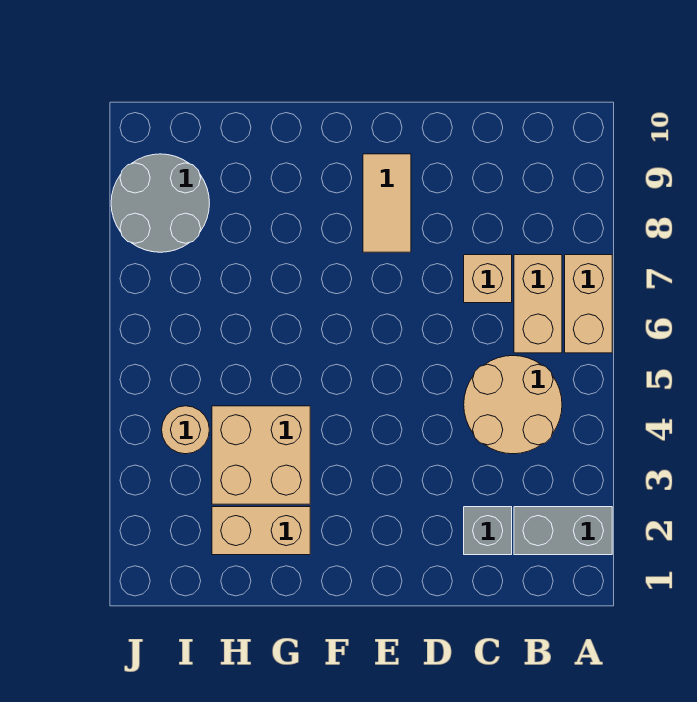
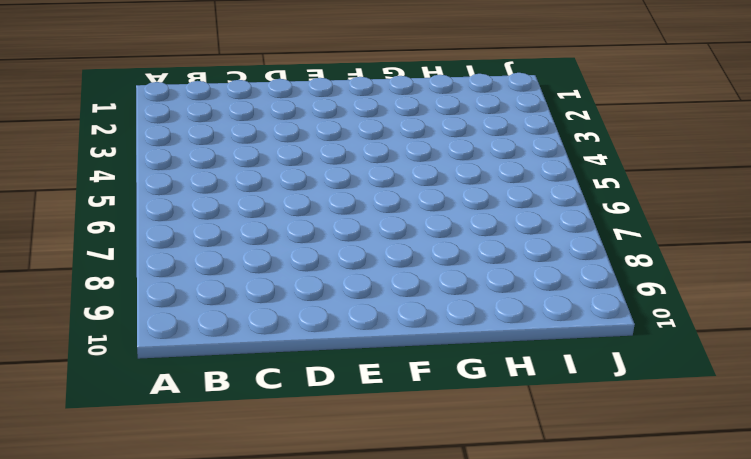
none -> grey 1x2 brick [514,507,612,555]
none -> tan 1x2 brick [565,255,612,353]

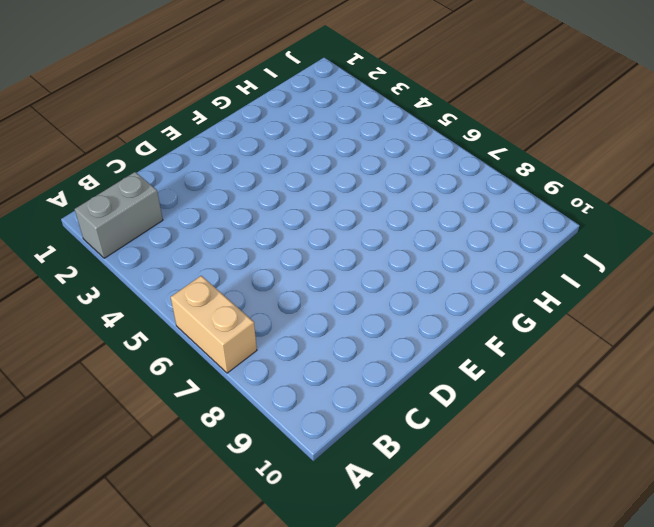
none -> tan 2x2 round brick [464,356,562,454]
none -> tan 1x2 brick [514,255,562,353]

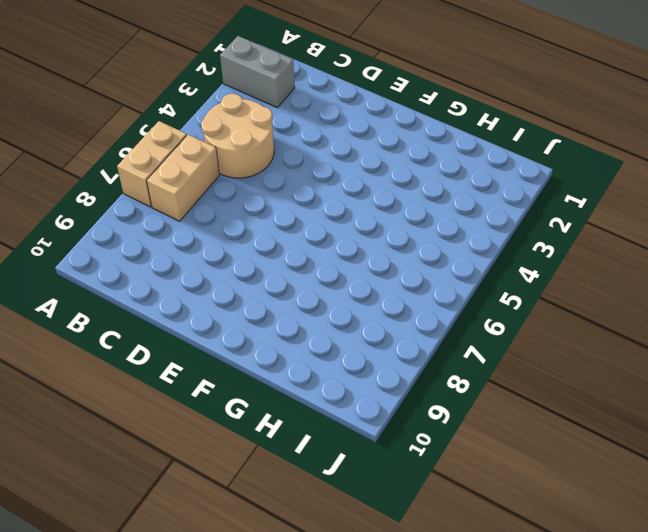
none -> grey 1x1 brick [464,507,512,555]
none -> tan 1x1 brick [464,255,512,303]

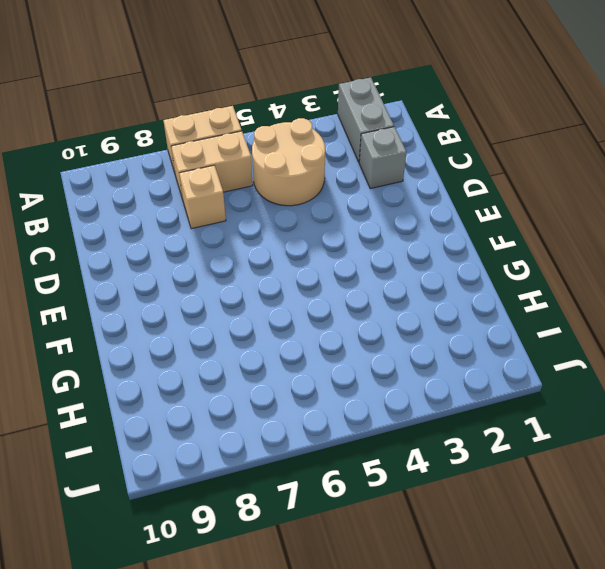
none -> tan 1x2 tile [363,154,411,252]
none -> tan 1x2 brick [212,507,310,555]

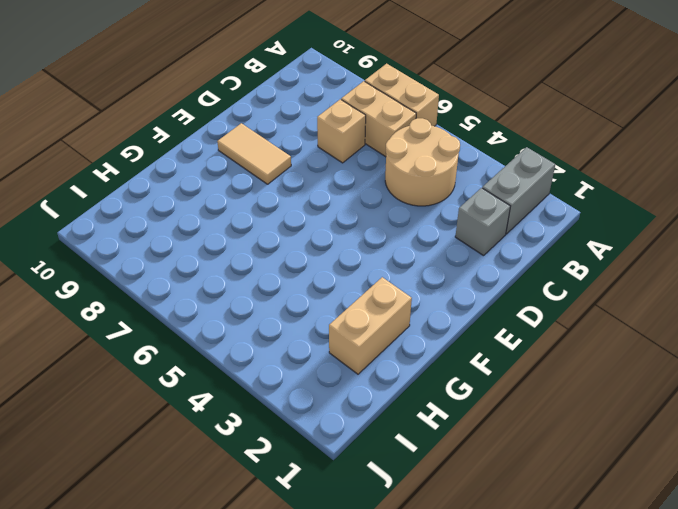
none -> tan 2x2 brick [212,406,310,504]
none -> tan 1x1 round brick [162,406,209,454]

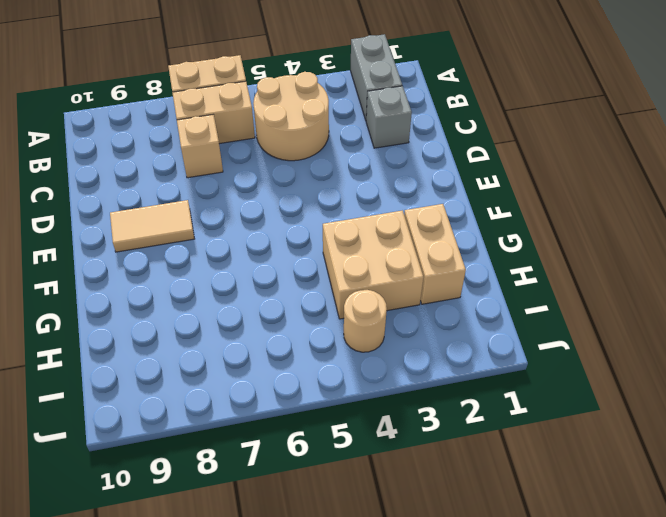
none -> grey 2x2 round brick [111,154,210,252]

